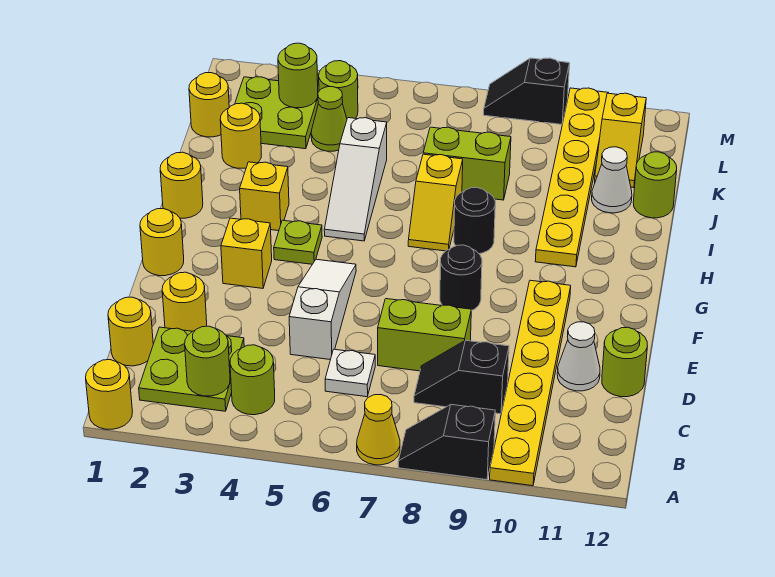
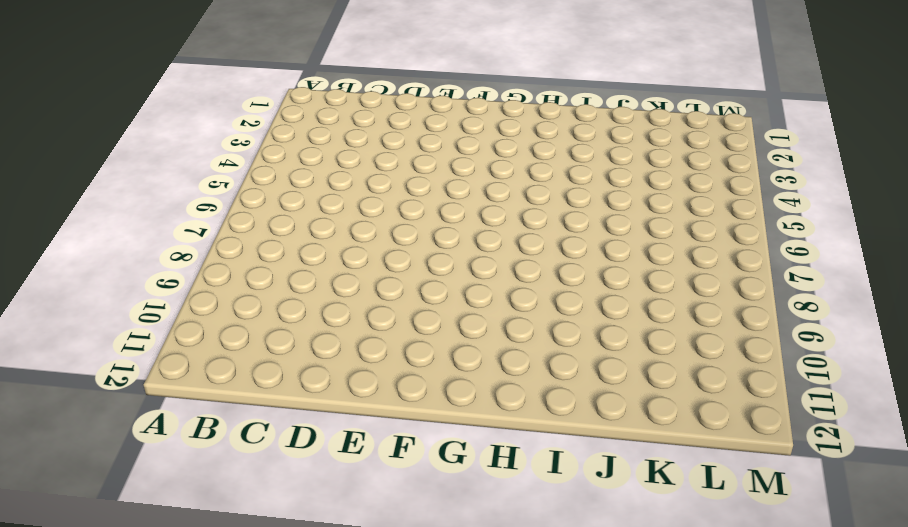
none -> yellow 1x1 round brick [86,360,132,429]
none -> yellow 1x1 cone [357,394,400,465]
none -> black 1x2 slope [398,405,495,480]
none -> yellow 1x6 plate [490,280,571,486]

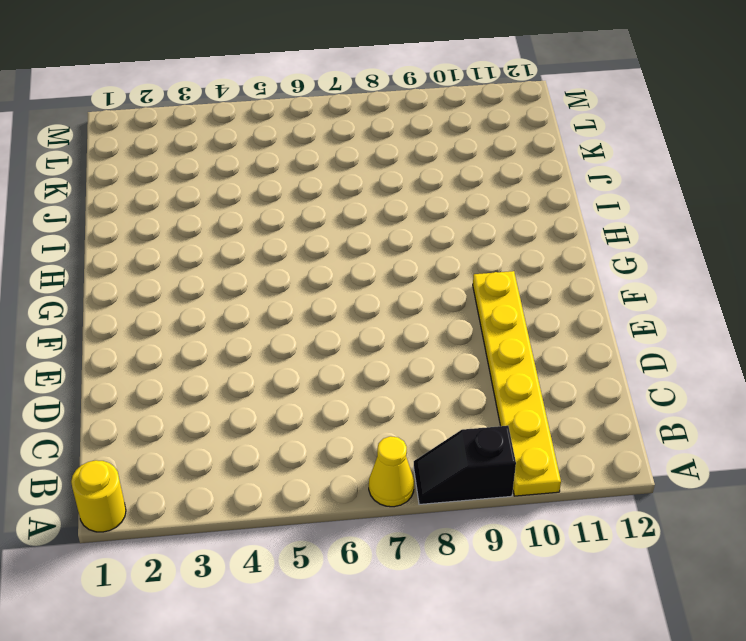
none -> lime 2x2 plate [139,327,244,411]
none -> lime 1x1 round brick [230,345,275,415]
none -> yellow 1x1 round brick [108,297,153,366]
none -> white 1x1 plate [325,349,375,397]

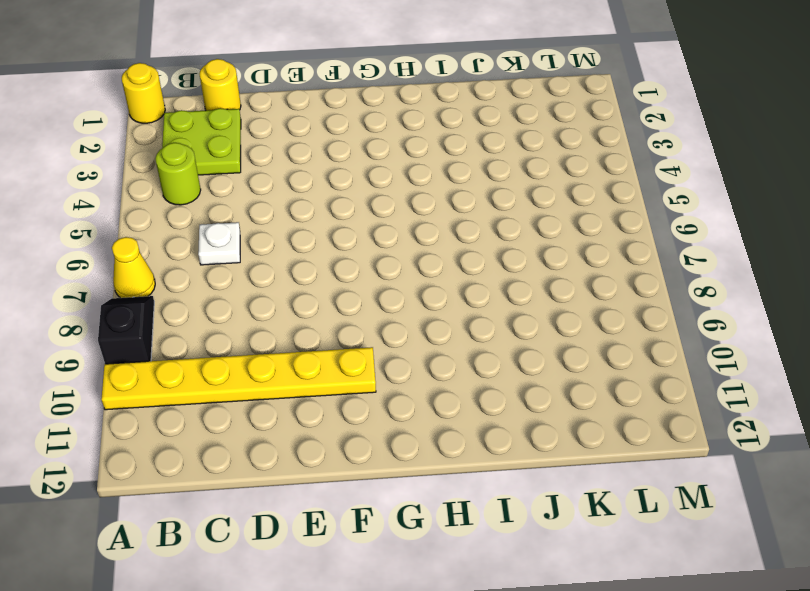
none -> black 1x2 slope [414,340,509,414]
none -> yellow 1x1 round brick [162,272,207,331]
none -> white 1x3 slope [289,259,356,360]
none -> lime 1x2 brick [378,299,471,371]

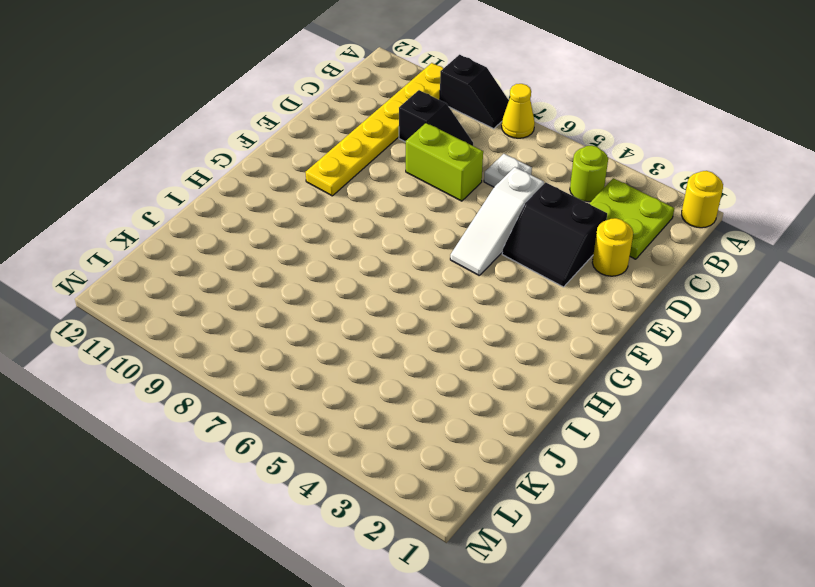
black 2x2 slope [502,182,607,287] -> none
none -> yellow 1x1 round brick [108,297,153,366]
none -> white 1x1 cone [557,322,600,391]
none -> lime 1x1 round brick [602,327,647,397]
none -> yellow 1x1 round brick [140,209,184,276]

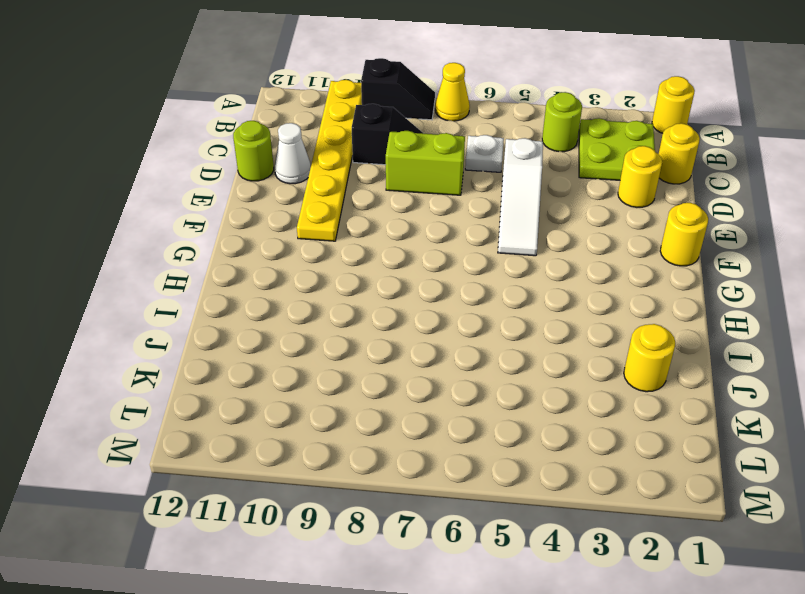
none -> yellow 1x1 brick [221,218,272,288]
none -> black 1x1 round brick [440,245,482,311]
none -> lime 1x1 plate [274,220,322,264]
none -> yellow 1x1 round brick [160,152,203,218]

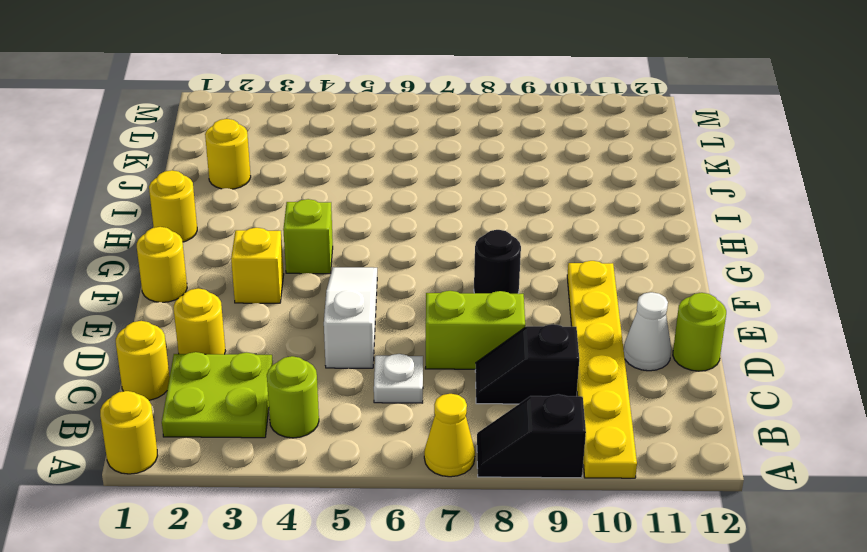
lime 1x1 brick [283,199,333,274] -> lime 1x1 plate [274,220,322,264]
none -> yellow 1x1 brick [240,162,289,231]
none -> white 1x3 slope [324,118,387,241]
none -> yellow 1x2 slope [408,154,463,251]
none -> black 1x1 round brick [454,188,495,254]

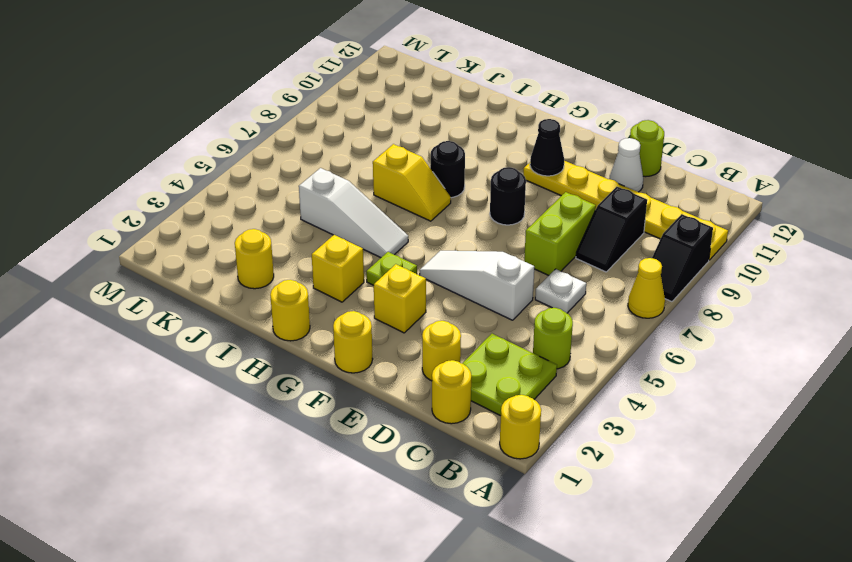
black 1x1 cone [530,119,564,176] -> none
none -> yellow 1x6 plate [535,88,608,267]
none -> lime 1x2 brick [423,127,511,200]
none -> white 1x1 cone [592,147,632,213]
none -> lime 1x1 round brick [633,152,677,218]

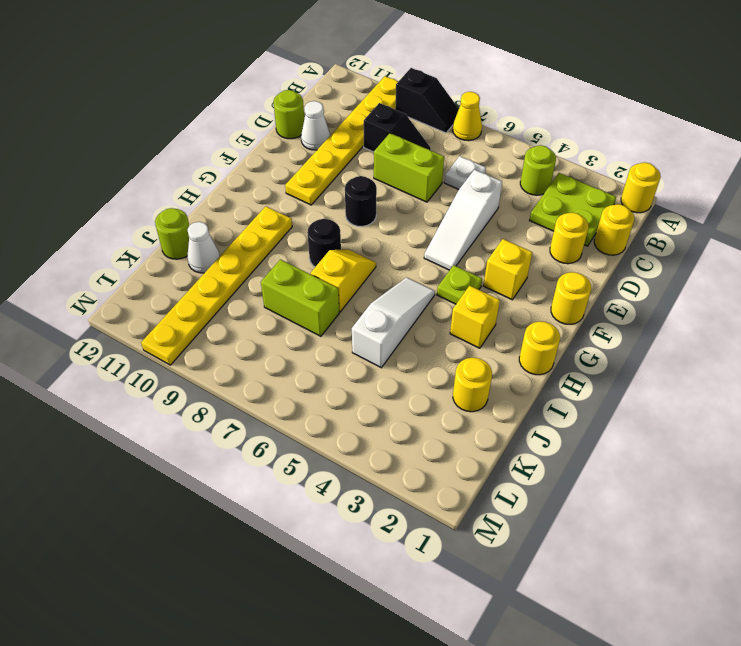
none -> yellow 1x1 round brick [189,73,229,137]
none -> lime 2x2 plate [235,77,319,149]
none -> lime 1x1 cone [311,87,347,151]
none -> yellow 1x2 slope [595,93,646,188]

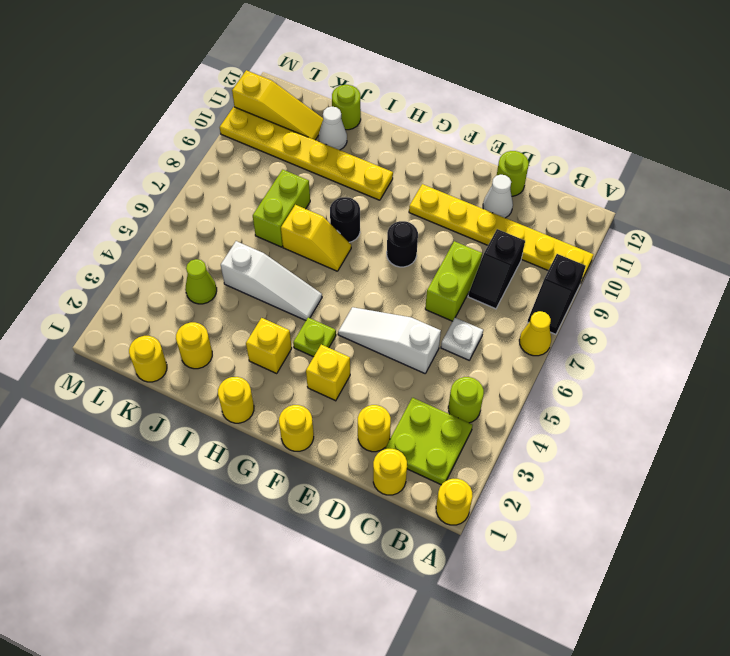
yellow 1x3 slope [232,70,323,140] -> yellow 1x2 slope [595,93,646,188]
none -> lime 2x2 plate [235,77,319,149]
none -> lime 1x1 round brick [319,61,358,118]
none -> black 1x2 slope [484,58,570,124]
none -> lime 1x1 round brick [185,326,230,396]

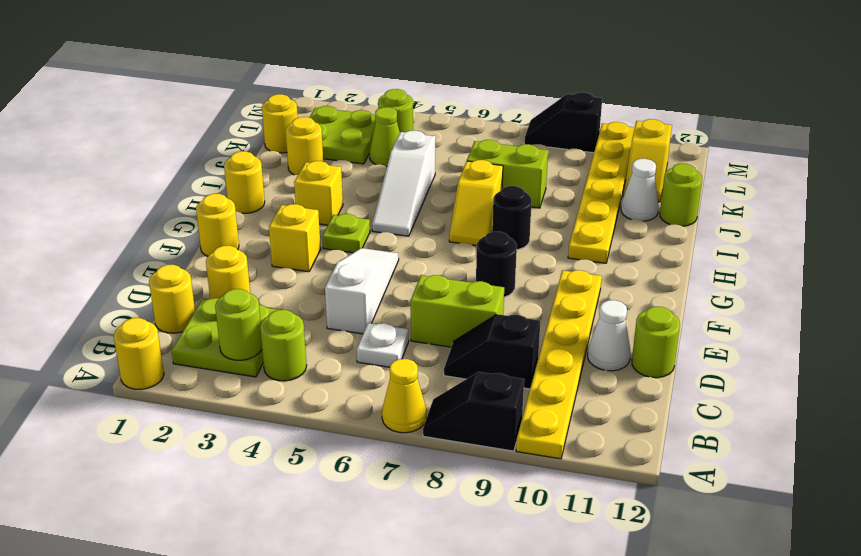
none -> lime 1x1 round brick [278,43,318,108]

